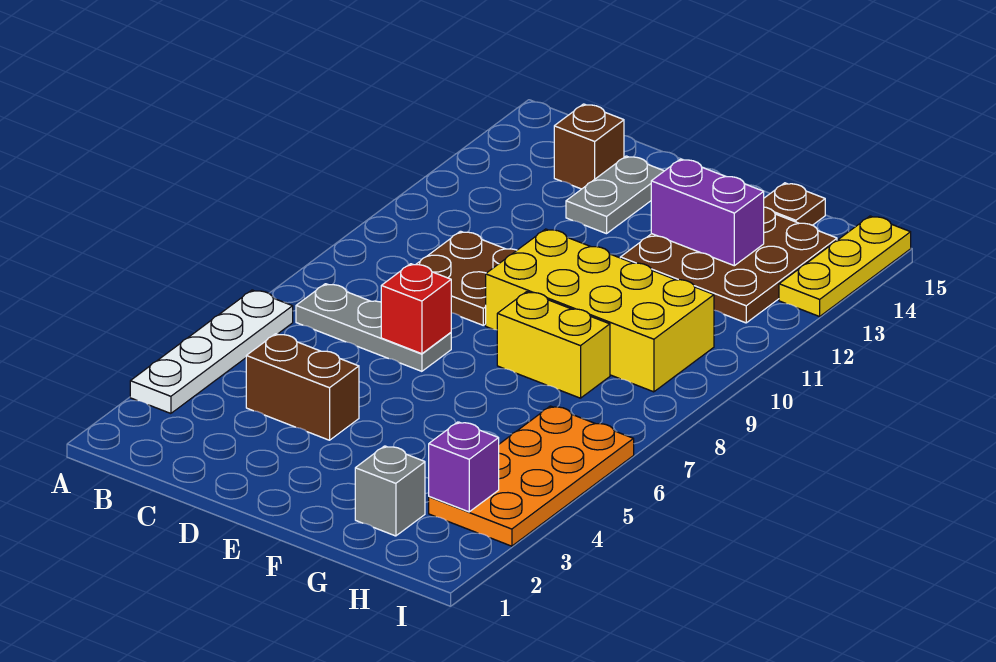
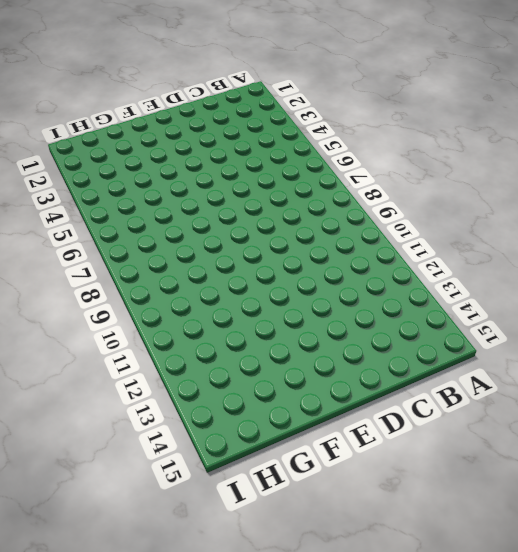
none -> white 1x4 plate [130,290,293,413]
none -> grey 1x3 plate [296,284,451,371]
none -> brown 1x2 brick [246,334,359,440]

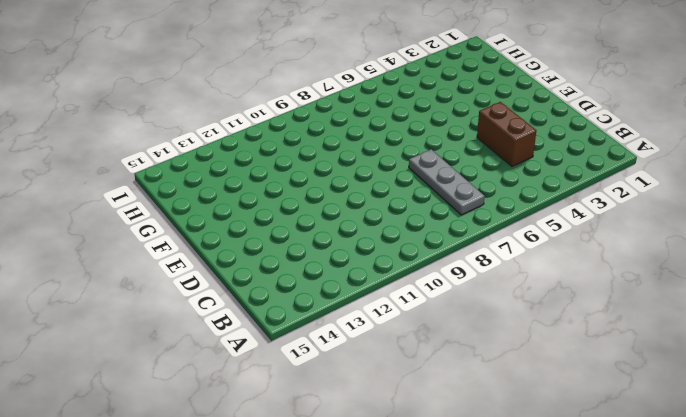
none -> white 1x4 plate [130,290,293,413]
none -> brown 2x2 plate [416,231,517,325]
none -> brown 1x1 brick [554,104,624,189]

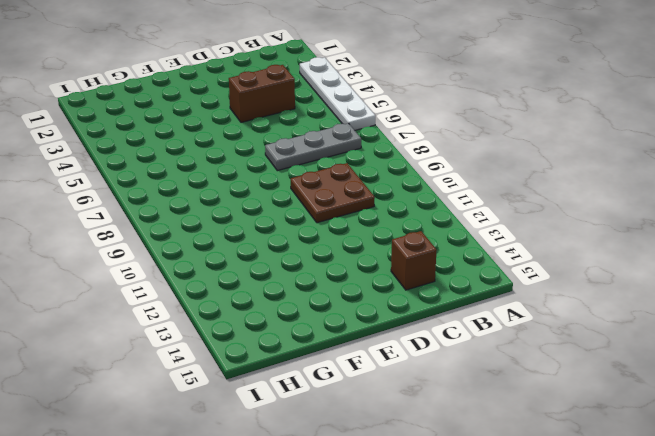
none -> grey 1x2 plate [566,156,664,234]
none -> yellow 2x4 brick [486,229,714,392]
none -> yellow 1x2 brick [497,292,610,398]

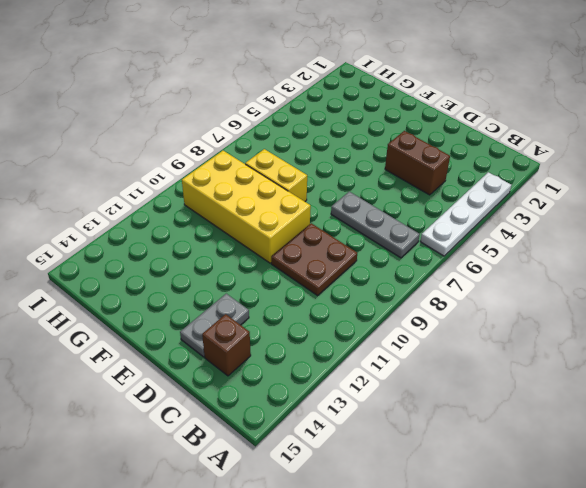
none -> brown 3x3 plate [620,207,837,323]
none -> grey 1x1 brick [355,446,425,536]
none -> brown 1x1 plate [764,183,825,225]

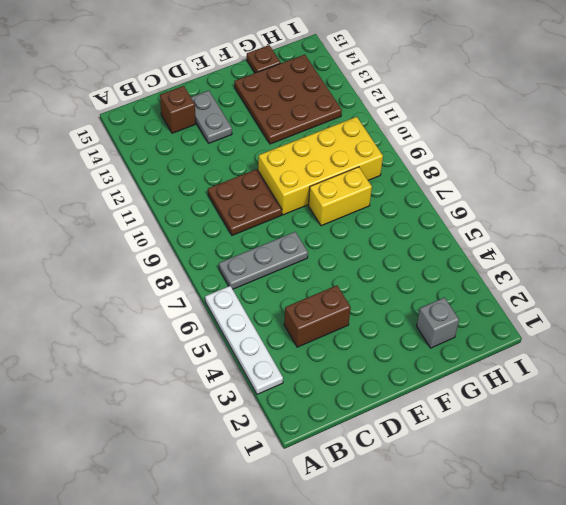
none -> orange 2x4 plate [429,406,634,546]
none -> yellow 1x3 plate [779,216,911,317]
none -> red 1x1 brick [381,264,451,354]

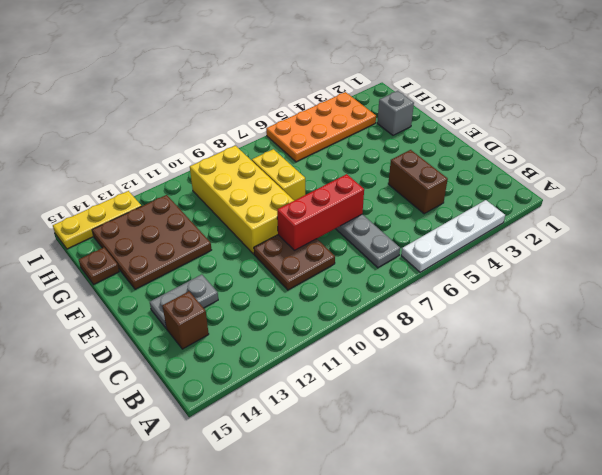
red 1x3 brick [277,174,364,250] -> red 1x1 brick [381,264,451,354]
none -> purple 1x2 brick [651,159,764,266]
none -> purple 1x1 brick [429,422,499,512]

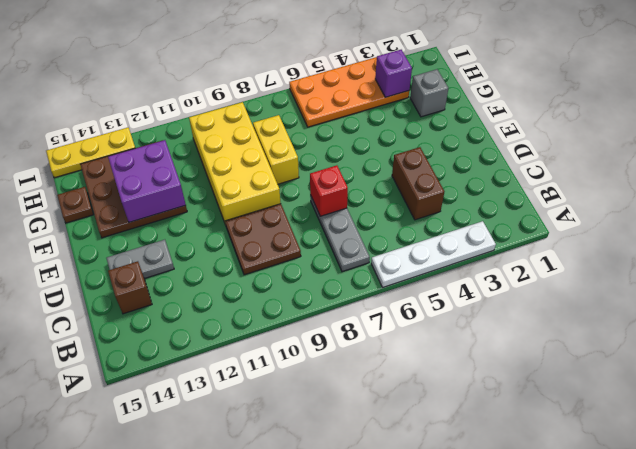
purple 2x2 brick [108,140,186,222] -> purple 1x2 brick [651,159,764,266]

